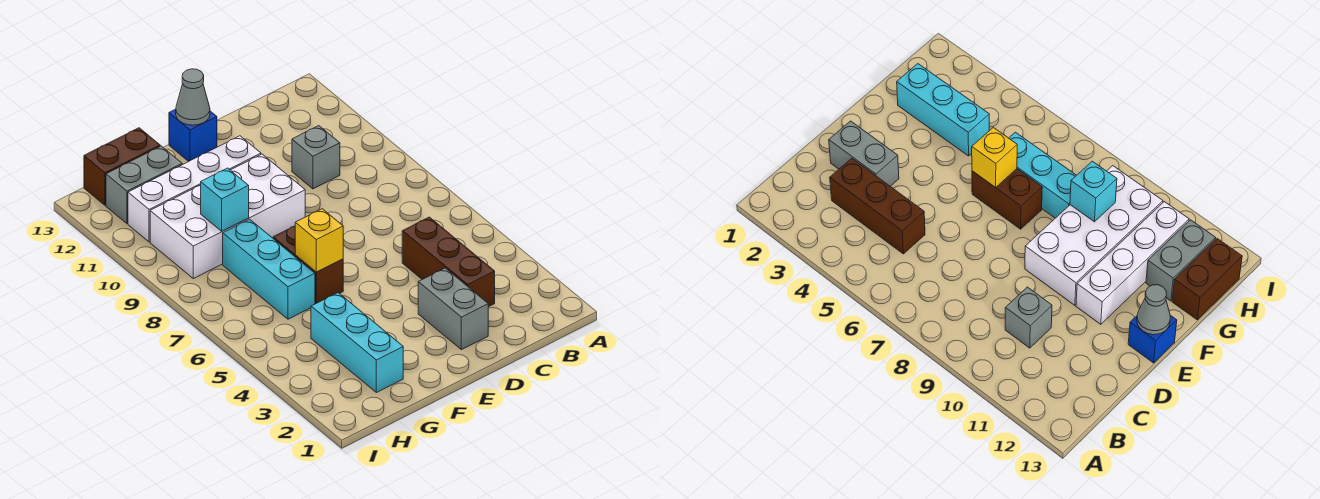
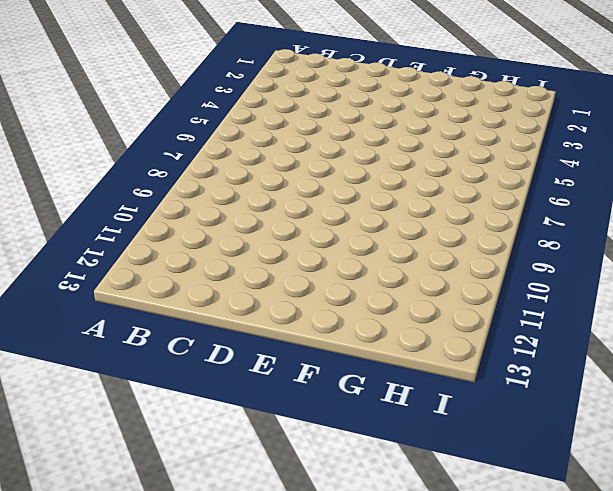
none -> brown 1x3 brick [402,217,495,307]
none -> grey 1x1 brick [292,126,340,189]
none -> grey 1x2 brick [418,268,488,350]

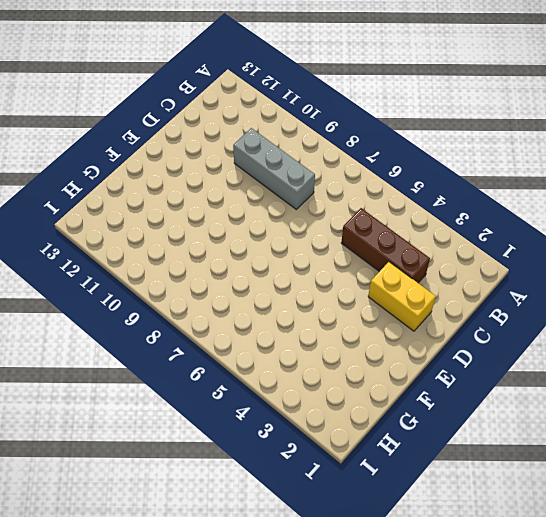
grey 1x3 brick [233,128,315,210] -> grey 1x1 brick [292,126,340,189]
yellow 1x2 brick [368,262,436,331] -> grey 1x2 brick [418,268,488,350]
none -> white 2x4 brick [150,154,305,279]
none -> white 1x4 brick [128,136,261,242]
none -> blue 1x1 brick [169,109,217,162]

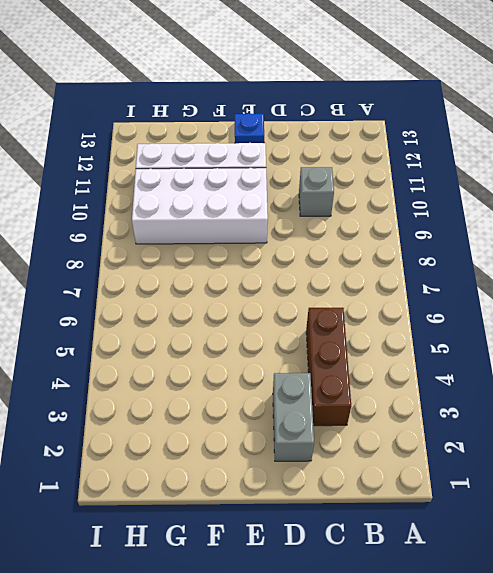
blue 1x1 plate [235,113,264,143] -> blue 1x1 brick [169,109,217,162]
none -> brown 1x2 brick [273,226,343,304]
none -> cyan 1x3 brick [311,293,403,393]
none -> cyan 1x3 brick [223,219,315,319]

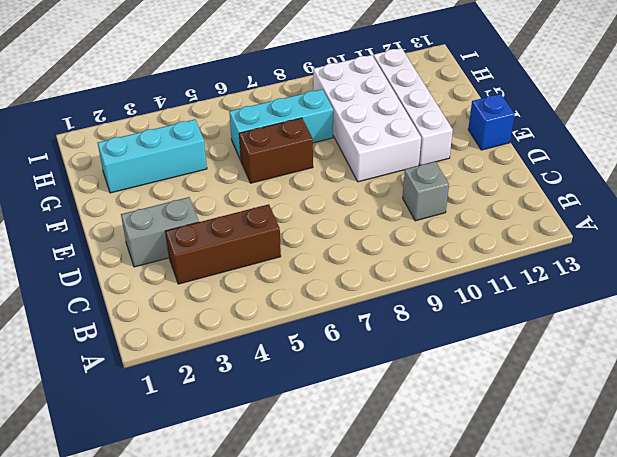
none -> grey 1x2 brick [106,146,182,224]
none -> brown 1x2 brick [84,128,160,205]
none -> grey 1x1 cone [176,69,210,125]

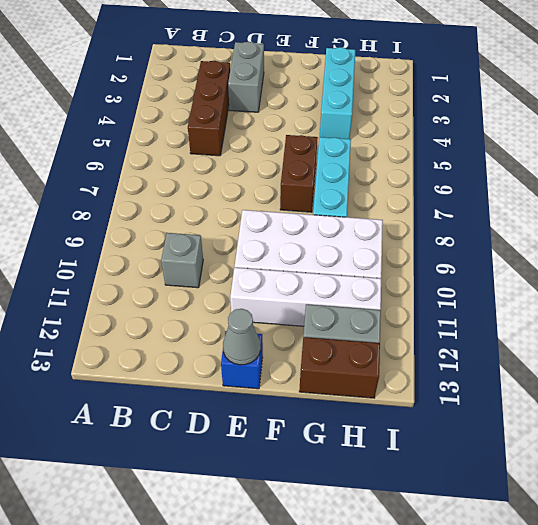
none -> yellow 1x1 brick [295,209,343,272]
none -> cyan 1x1 brick [201,168,249,231]

